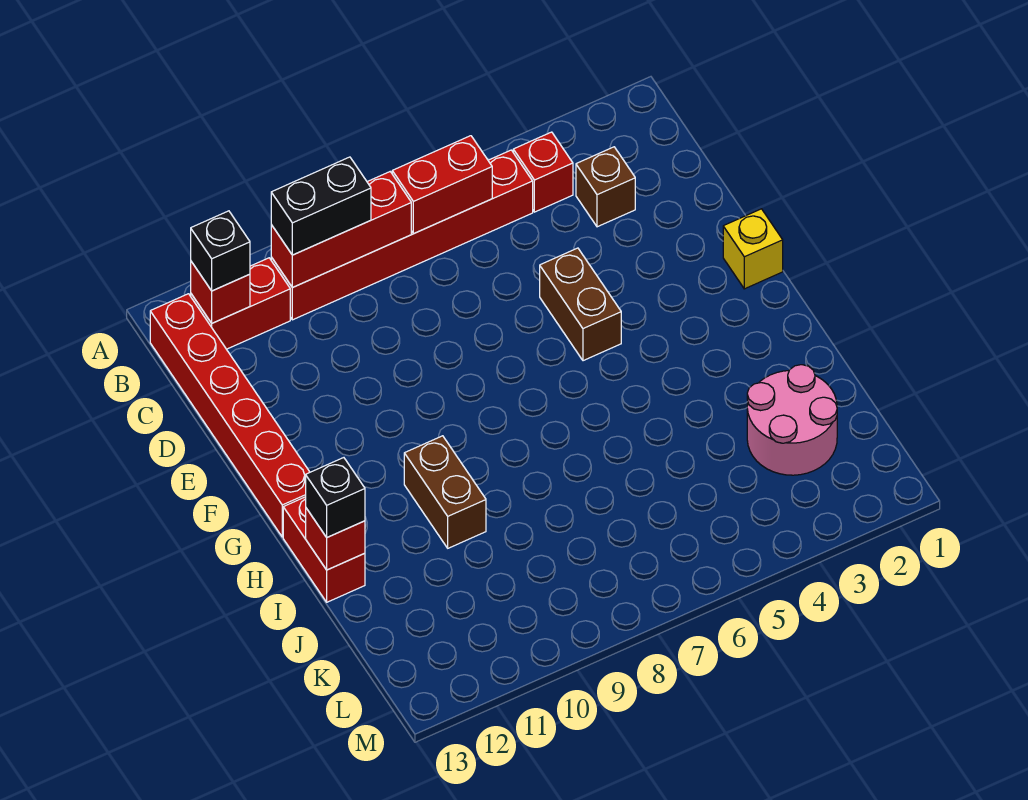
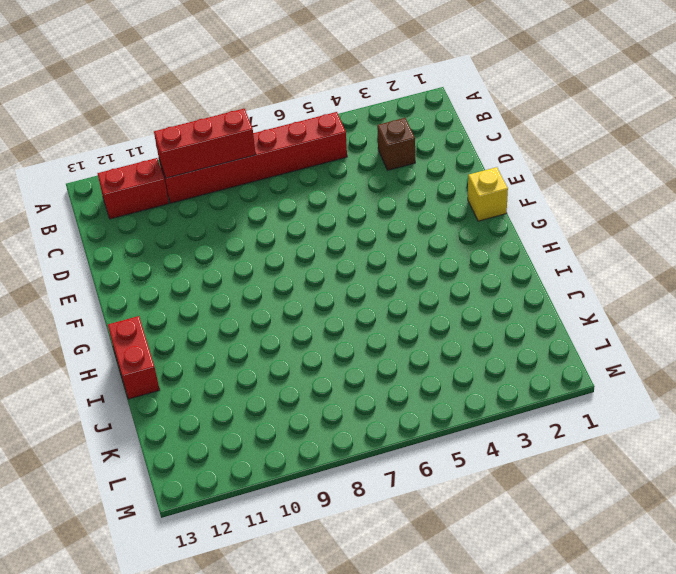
none -> red 1x1 brick [513,132,573,212]
none -> red 1x6 brick [150,294,310,537]
none -> brown 1x2 brick [540,248,621,361]

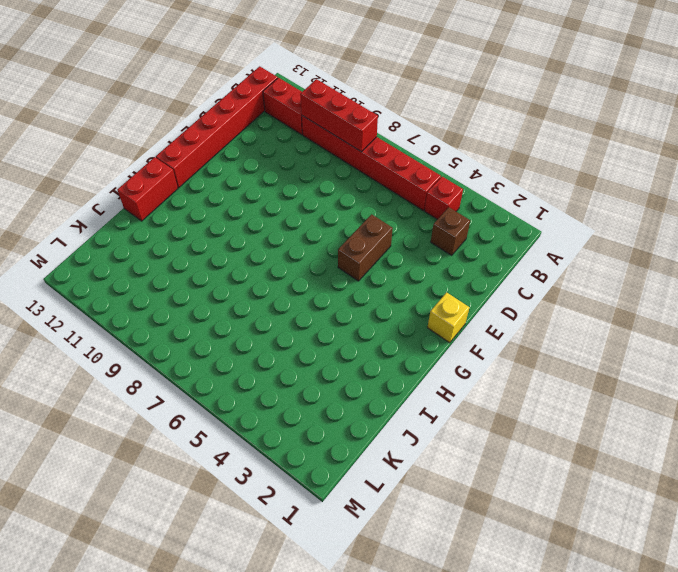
none -> brown 1x2 brick [404,436,486,548]
none -> pink 2x2 round brick [747,365,837,475]
none -> red 1x2 brick [392,136,492,234]

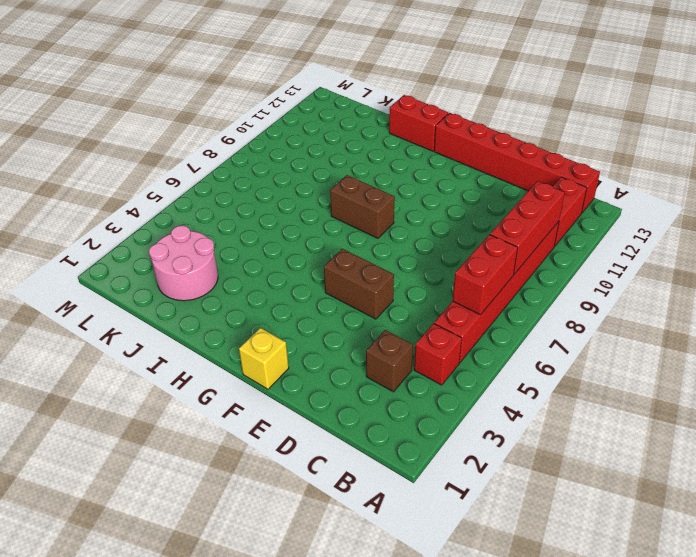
brown 1x2 brick [330,175,395,238] -> brown 1x2 brick moved to [404,436,486,548]
none -> red 1x1 brick [191,262,250,323]
none -> red 1x1 brick [306,508,365,570]
none -> black 1x2 brick [271,157,371,255]

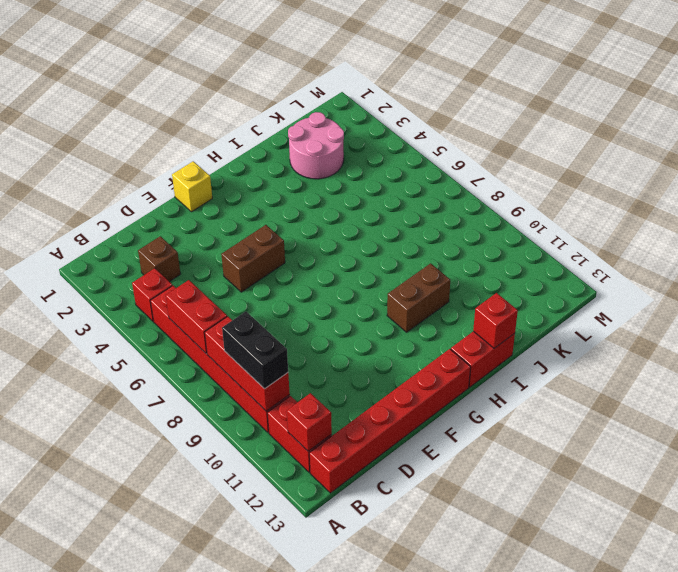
none -> black 1x1 brick [191,211,250,291]
none -> black 1x1 brick [306,458,365,537]

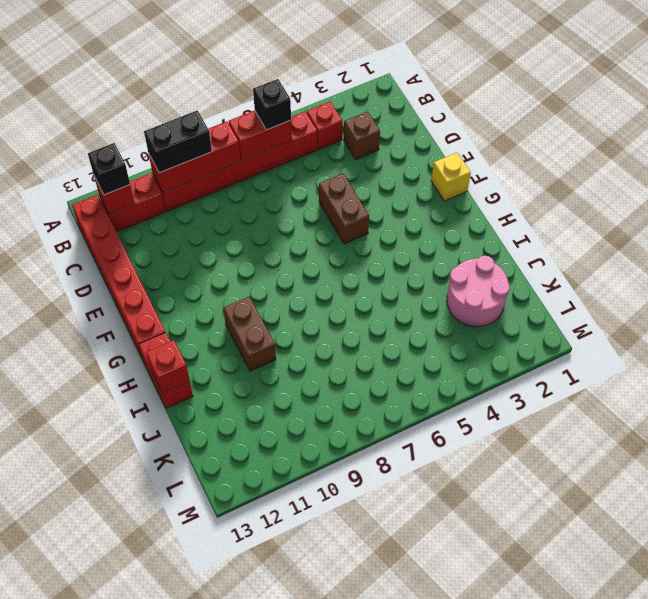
black 1x1 brick [253,79,291,130] -> black 1x1 brick moved to [306,458,365,537]

